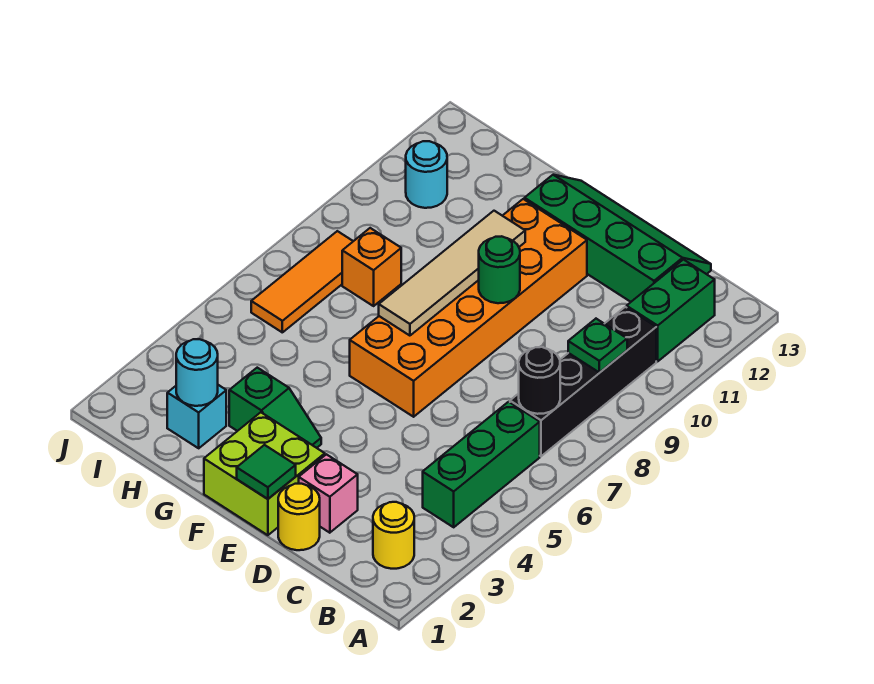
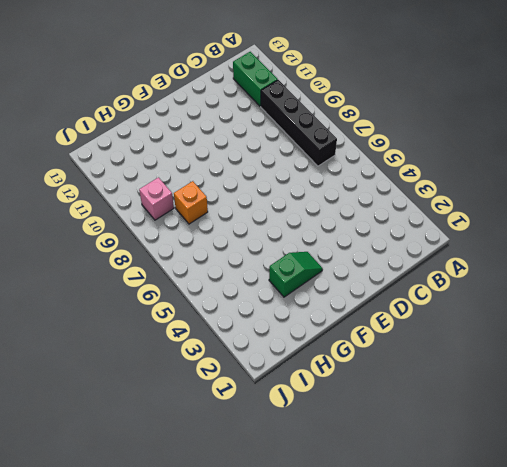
pink 1x1 brick [139,177,174,220] -> pink 1x1 brick moved to [299,454,358,533]
none -> yellow 1x1 round brick [373,502,414,569]
none -> green 1x3 brick [423,402,540,527]
none -> green 2x4 slope [525,175,711,302]

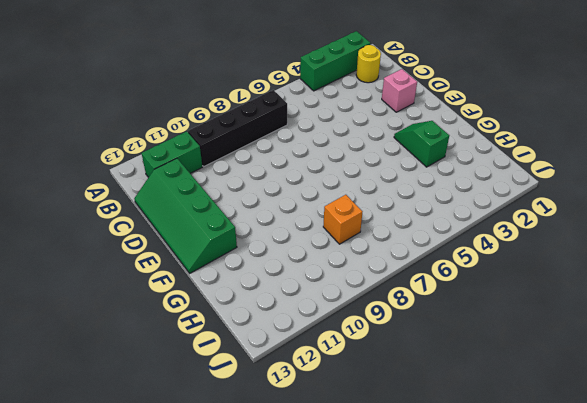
green 1x3 brick [300,31,370,91] -> green 1x3 brick moved to [423,402,540,527]
none -> yellow 1x1 round brick [278,484,320,550]
none -> lime 2x2 brick [204,412,325,535]
none -> orange 2x6 brick [350,199,587,417]

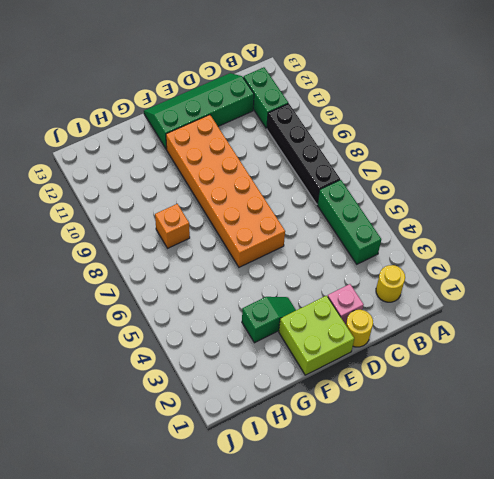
none -> cyan 1x1 brick [167,385,226,448]
none -> orange 1x3 tile [251,231,353,332]
none -> cyan 1x1 round brick [406,141,447,208]

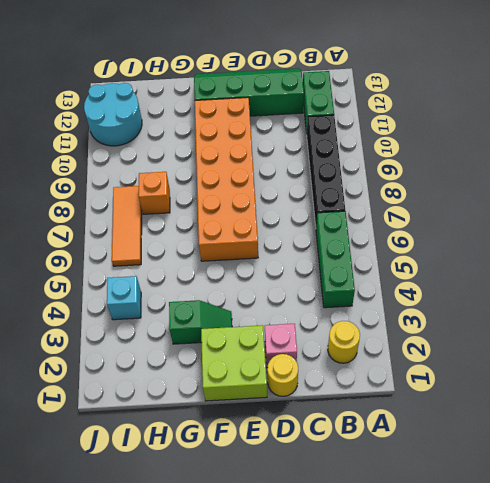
cyan 1x1 brick [107,276,141,320] -> cyan 1x1 brick moved to [167,385,226,448]
cyan 2x2 round brick [84,83,142,146] -> cyan 1x1 round brick [406,141,447,208]
none -> black 1x1 round brick [519,347,560,414]
none -> green 1x1 plate [568,319,627,373]
none -> green 1x1 tile [237,445,296,499]

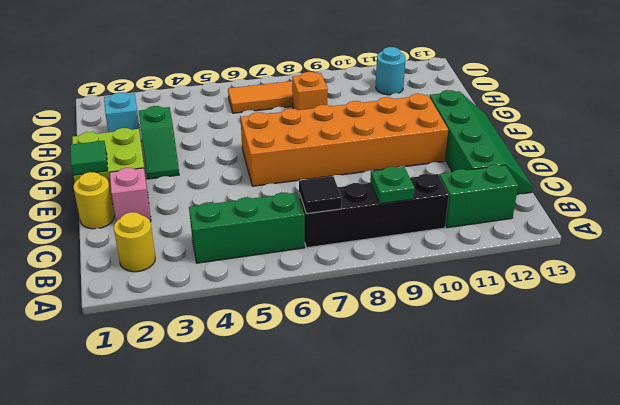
black 1x1 tile [299,176,342,214] -> black 1x1 round brick [519,347,560,414]
none -> green 1x1 round brick [479,236,520,303]
none -> tan 1x4 tile [379,211,525,336]
none -> cyan 1x1 round brick [176,339,218,406]

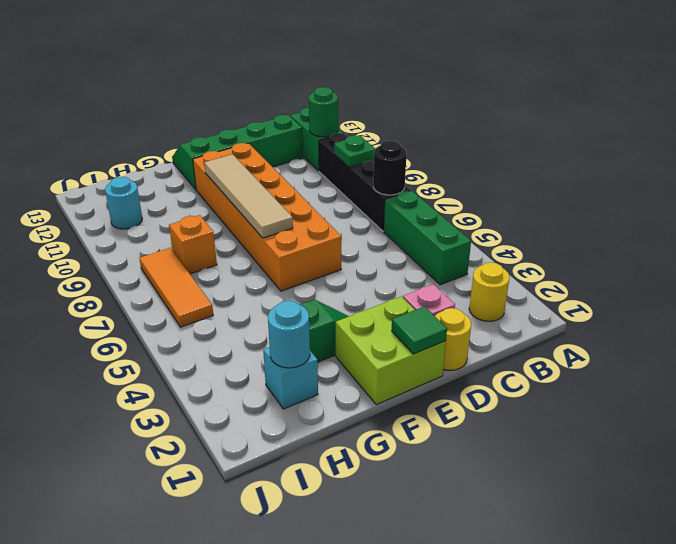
green 1x1 round brick [309,87,338,137] -> green 1x1 round brick moved to [479,236,520,303]

